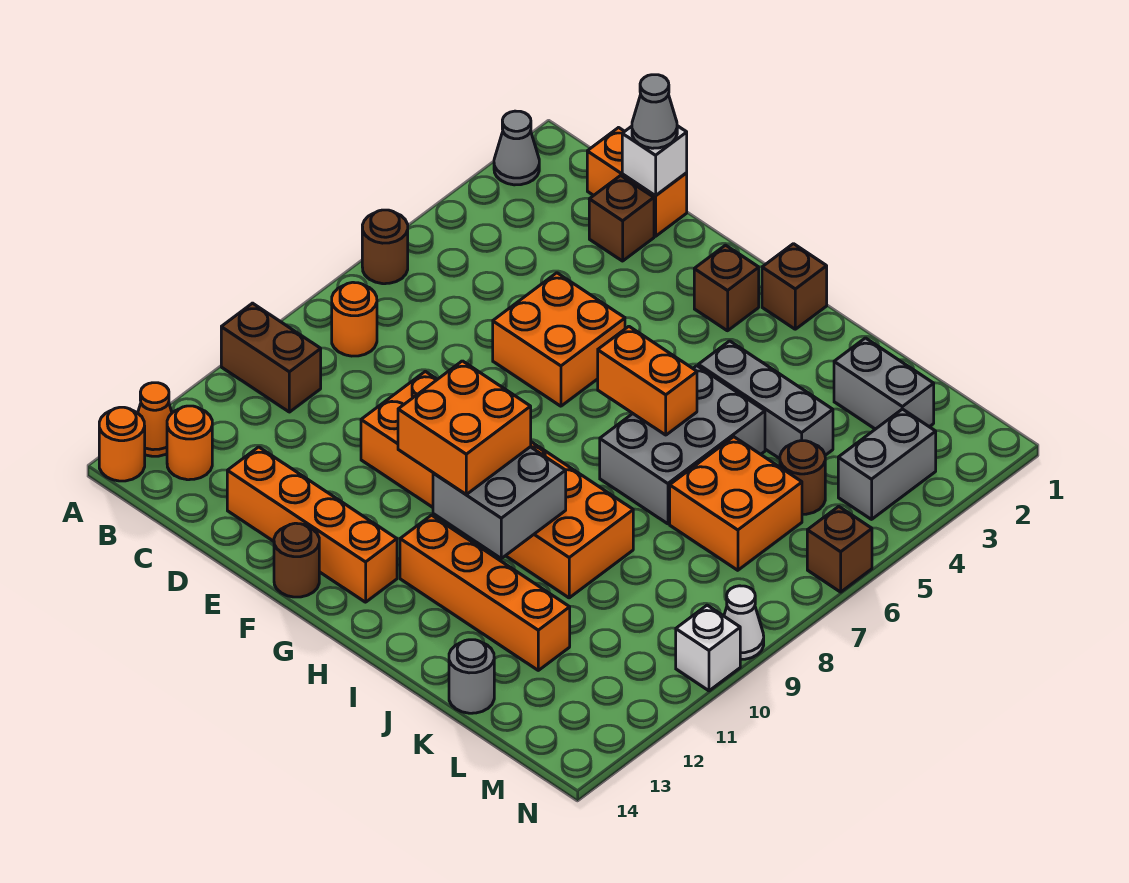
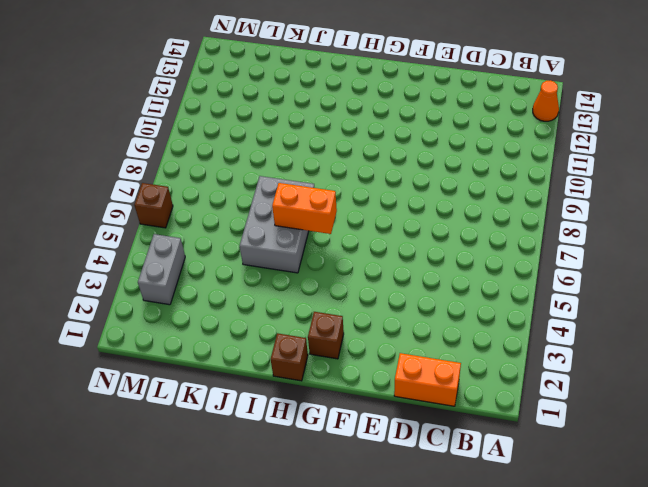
none -> grey 1x1 cone [494,111,539,185]
none -> brown 1x1 round brick [362,210,408,284]
none -> brown 1x2 brick [221,303,321,412]
none -> orange 1x1 round brick [99,407,145,481]

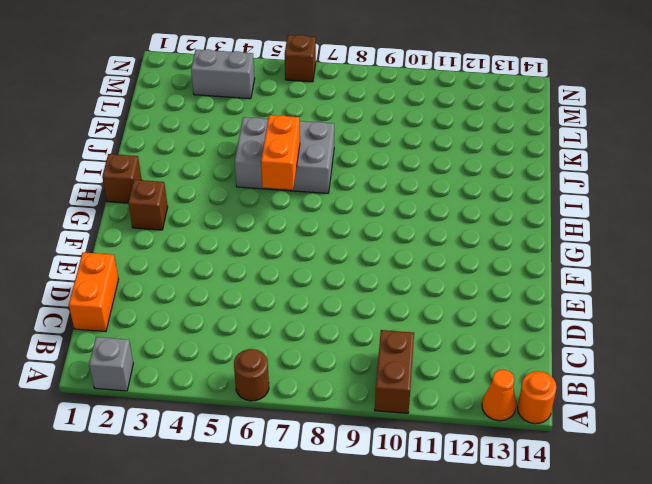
grey 1x1 brick [89,337,133,391] -> grey 1x1 cone [494,111,539,185]
none -> orange 1x1 round brick [332,282,377,356]
none -> orange 1x1 round brick [167,406,212,480]
none -> brown 1x1 brick [589,175,654,261]
none -> orange 1x4 brick [227,447,397,602]

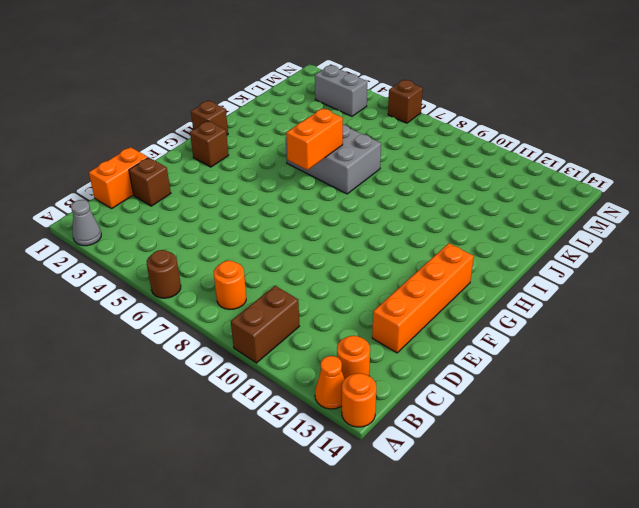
none -> orange 2x2 brick [493,273,625,406]
none -> orange 2x6 brick [361,371,633,598]
none -> brown 1x1 round brick [274,523,319,597]
none -> orange 1x4 brick [400,515,570,670]

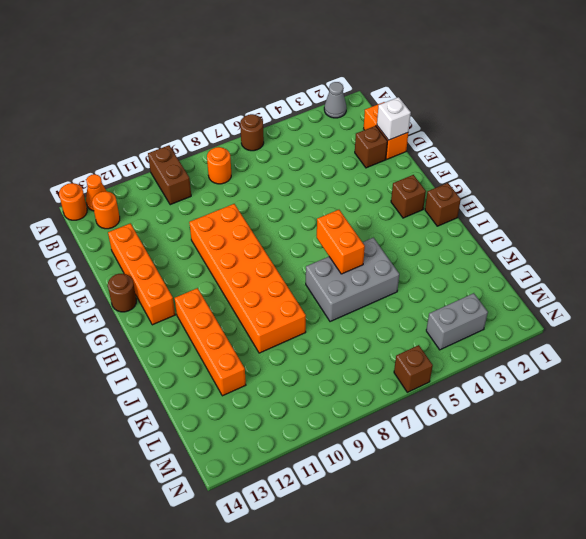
none -> orange 2x2 brick [493,273,625,406]
none -> grey 1x3 brick [698,341,833,459]
none -> grey 1x2 brick [834,338,934,429]
none -> orange 2x2 brick [670,437,802,570]

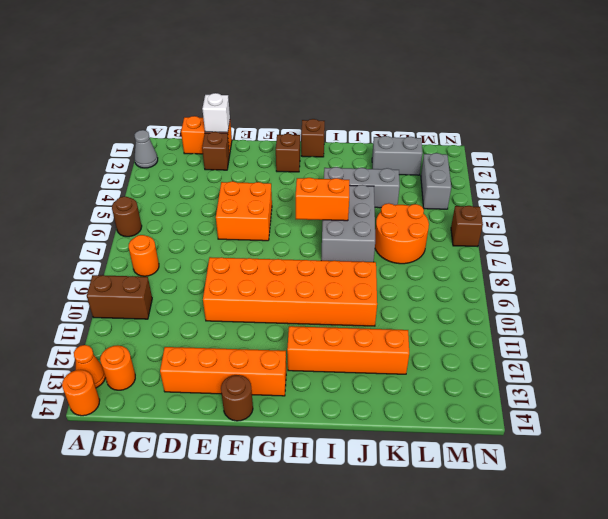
orange 2x2 round brick [375,203,429,264] -> orange 2x2 brick [670,437,802,570]
none -> grey 1x1 round brick [449,640,494,713]
none -> brown 1x1 round brick [780,441,825,514]
none -> white 1x1 cone [724,586,764,659]
none -> white 1x1 brick [676,605,740,691]

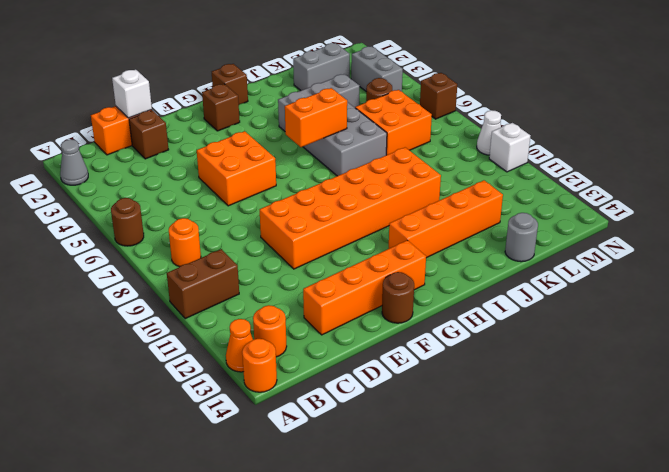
none -> grey 2x2 brick [433,447,566,558]
none -> grey 1x1 cone [632,75,677,148]
none -> orange 2x2 brick [398,361,531,494]

